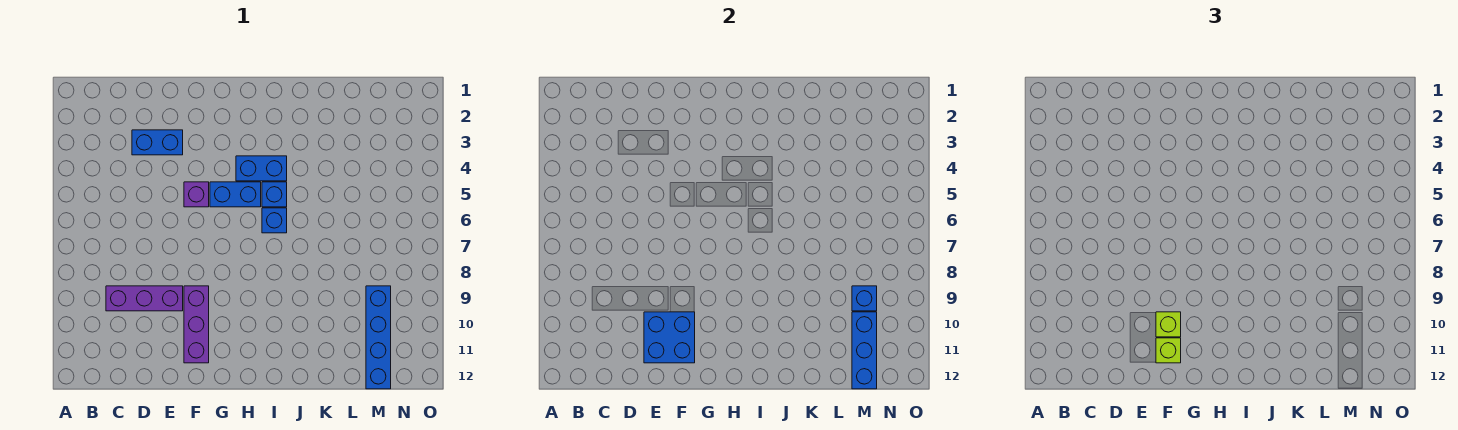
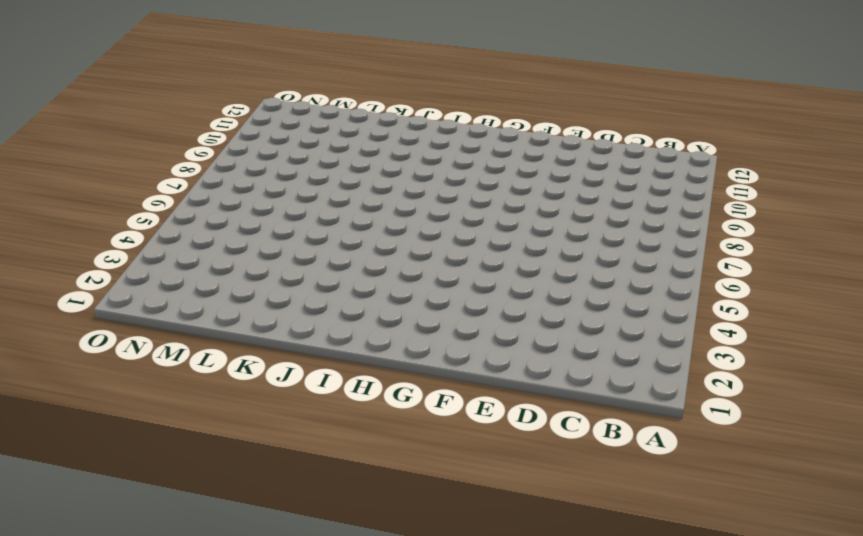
none -> purple 1x3 brick [106,286,183,311]
none -> blue 1x2 brick [132,130,183,155]
none -> purple 1x1 brick [184,182,209,207]

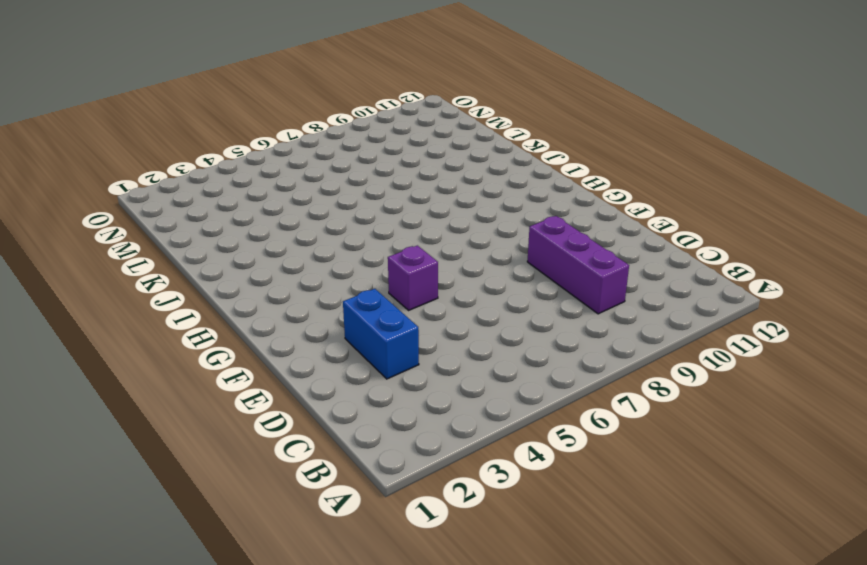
none -> purple 1x3 brick [184,286,209,363]
none -> blue 1x2 brick [210,182,261,207]
none -> blue 1x2 brick [236,156,287,181]

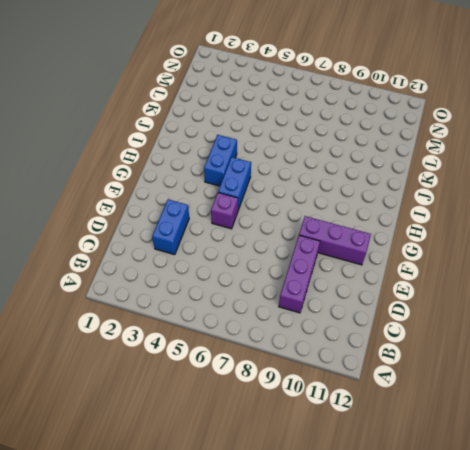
none -> blue 1x1 brick [262,182,287,207]
none -> blue 1x1 brick [262,208,287,233]
none -> blue 1x4 brick [366,286,391,389]

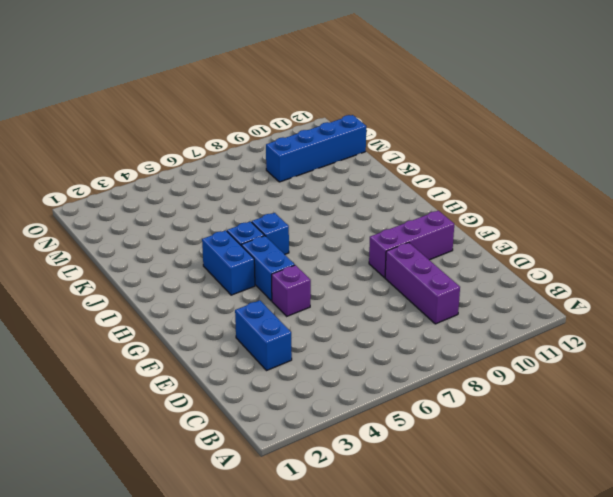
none -> blue 2x2 brick [644,312,695,363]
none -> blue 1x1 brick [852,286,877,311]
none -> blue 1x3 brick [852,312,877,389]

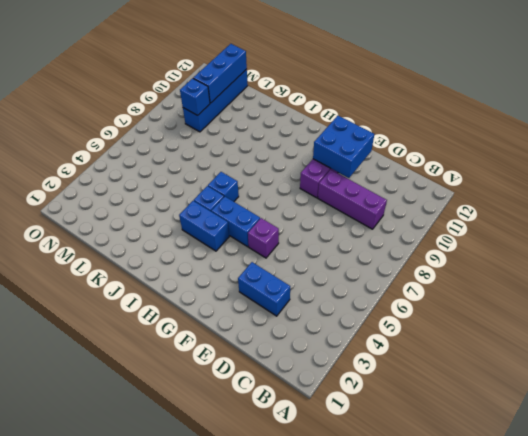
none -> lime 1x1 brick [1156,312,1181,337]
none -> lime 1x1 brick [1156,338,1181,363]

